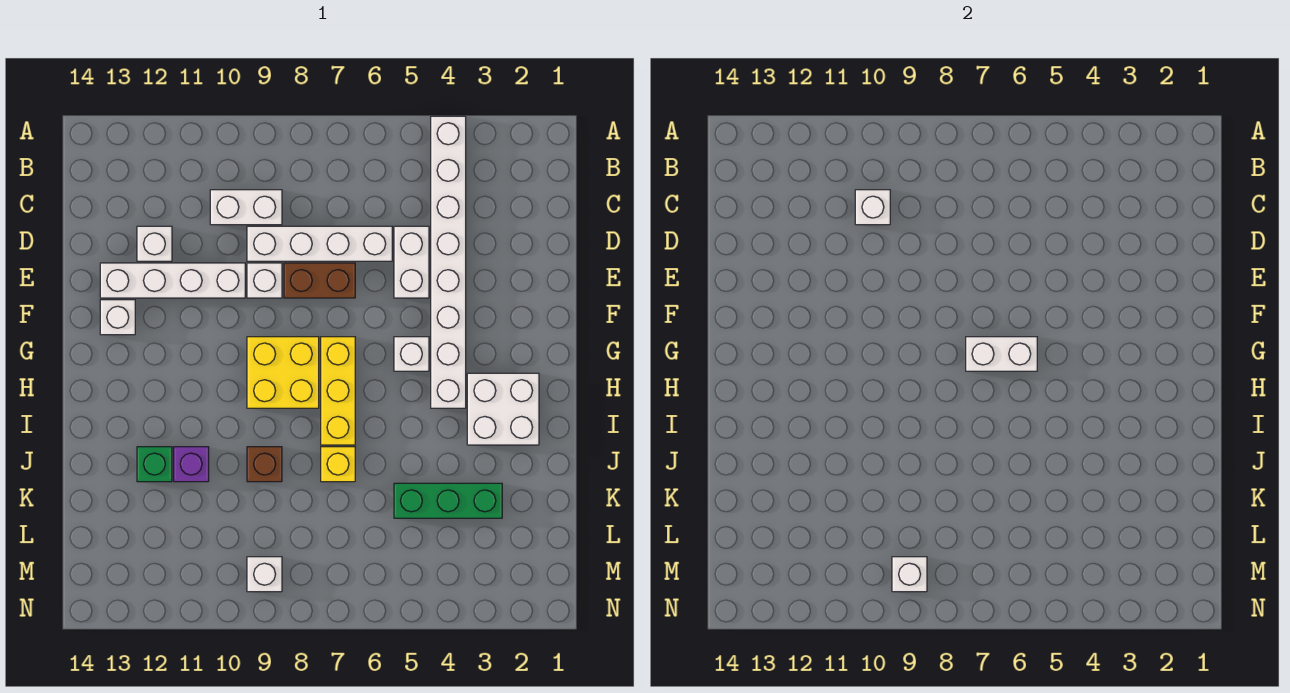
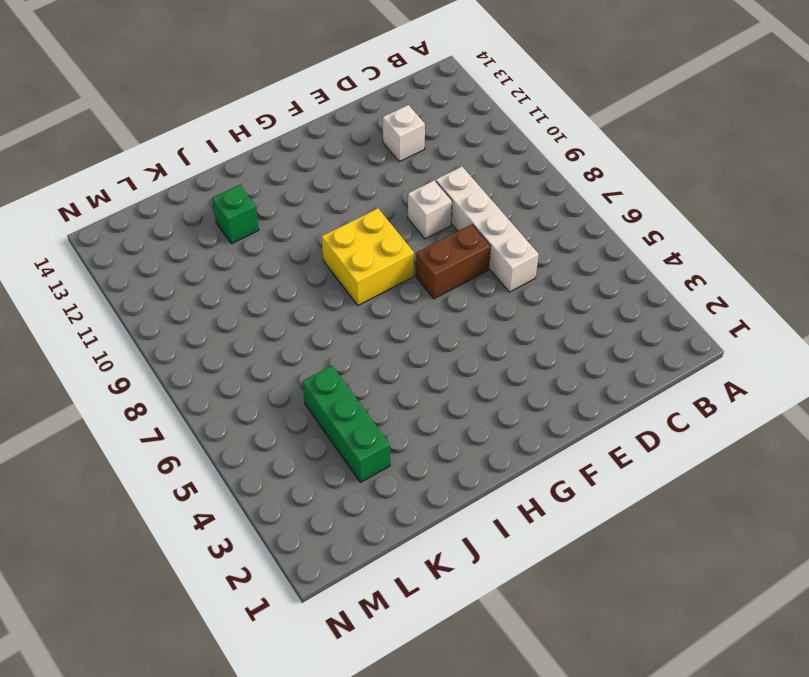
brown 1x2 brick [416,224,491,299] -> brown 1x2 brick turned to [284,263,355,298]
none -> white 1x8 brick [431,116,466,408]
none -> white 1x2 brick [210,190,282,225]
none -> white 1x2 brick [394,226,429,298]

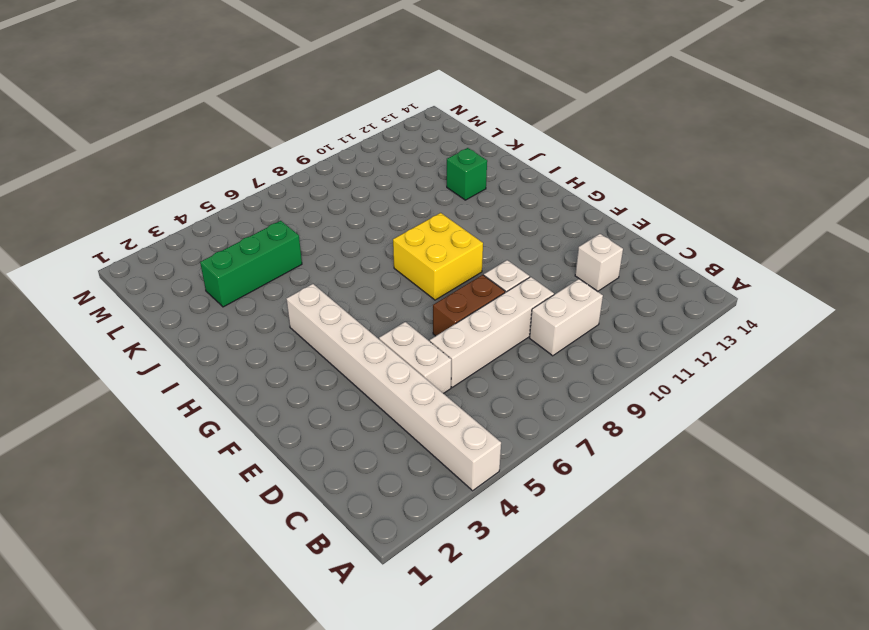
none -> white 1x4 brick [100,263,245,298]
none -> white 1x1 brick [100,300,135,335]
none -> white 1x1 brick [394,337,429,371]

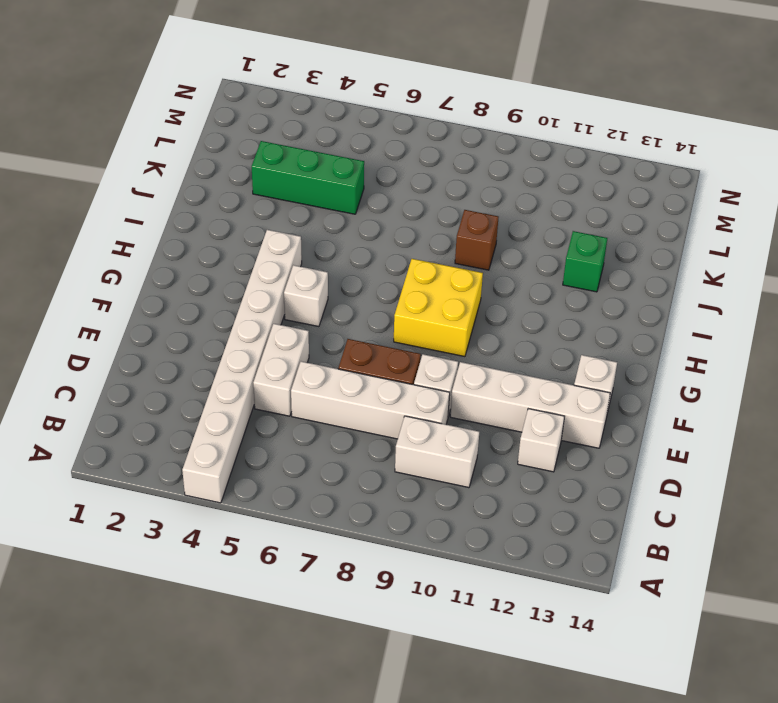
none -> yellow 1x3 brick [321,337,355,445]
none -> white 2x2 brick [467,373,539,445]
none -> yellow 1x1 brick [321,447,355,482]

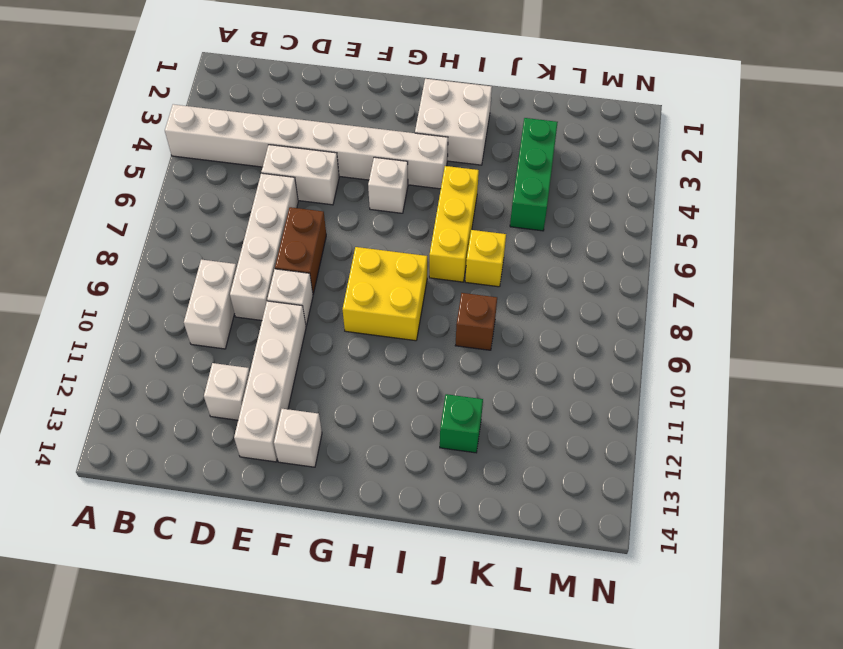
yellow 1x3 brick [429,166,479,282] -> yellow 1x3 brick turned to [321,337,355,445]
none -> purple 1x1 brick [174,447,209,482]
none -> white 1x1 brick [247,557,282,592]
none -> white 1x1 brick [855,190,890,225]

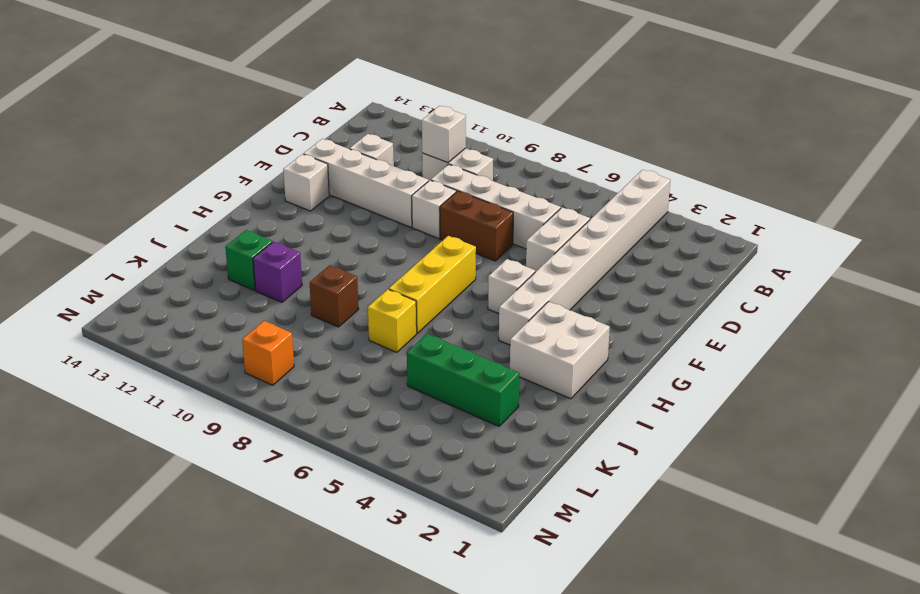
orange 1x1 brick [242,321,294,385] -> white 1x1 brick [247,557,282,592]
none -> yellow 2x2 brick [247,337,319,408]
none -> white 1x2 brick [966,337,1037,371]
none -> white 1x1 brick [892,557,927,592]

